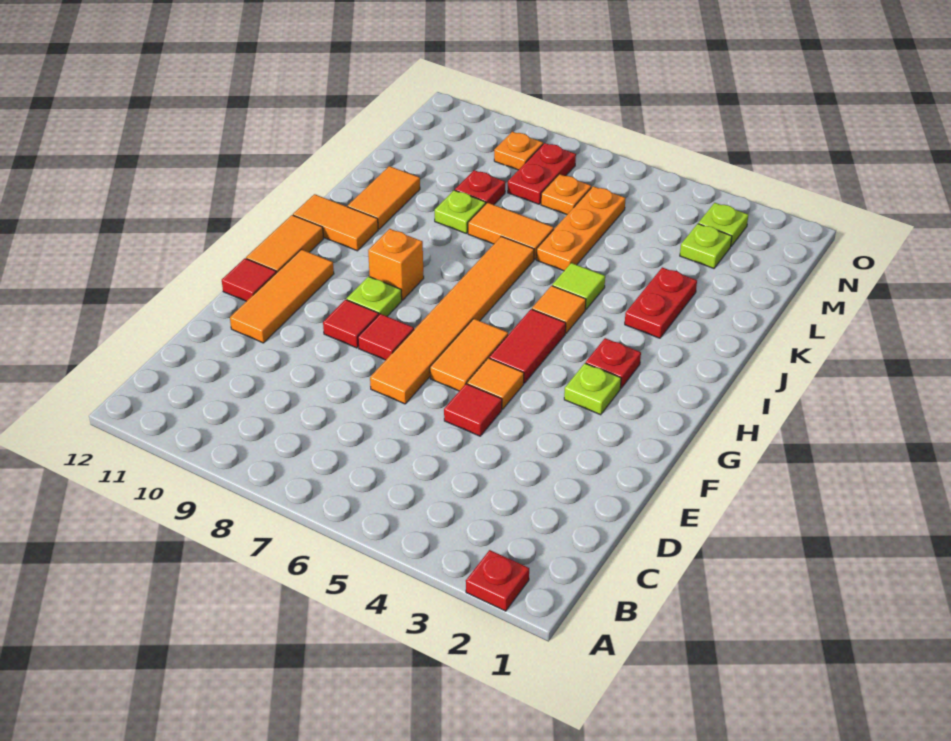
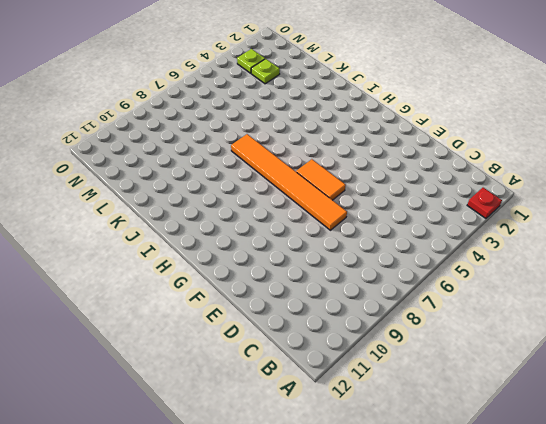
none -> red 1x1 tile [444,384,502,436]
none -> orange 1x3 tile [230,250,334,343]
none -> orange 1x1 tile [467,358,524,409]

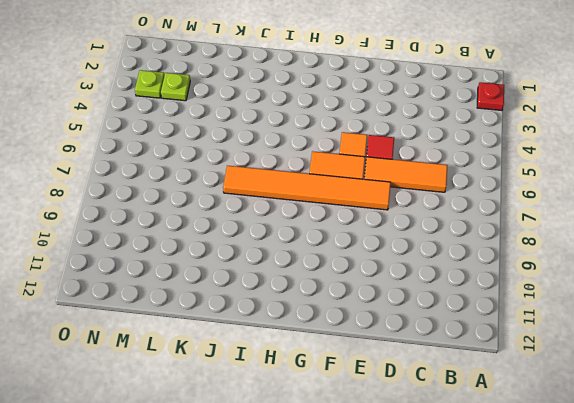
orange 1x3 tile [364,157,447,192] -> orange 1x3 tile moved to [230,250,334,343]
none -> red 1x1 tile [358,314,414,360]
none -> red 1x1 tile [323,300,379,348]
none -> red 1x1 tile [222,258,276,301]

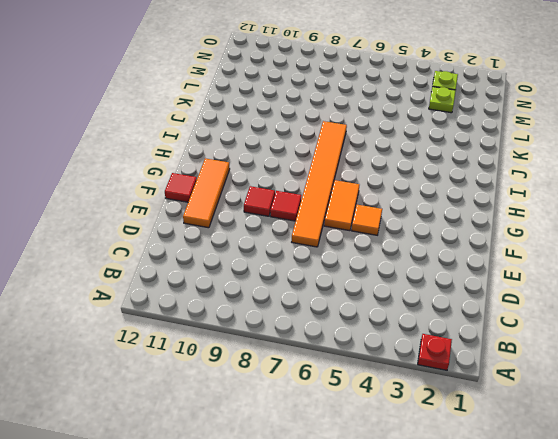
none -> red 1x1 tile [444,384,502,436]
none -> lime 1x1 plate [564,363,621,415]
none -> red 1x2 tile [489,309,566,383]

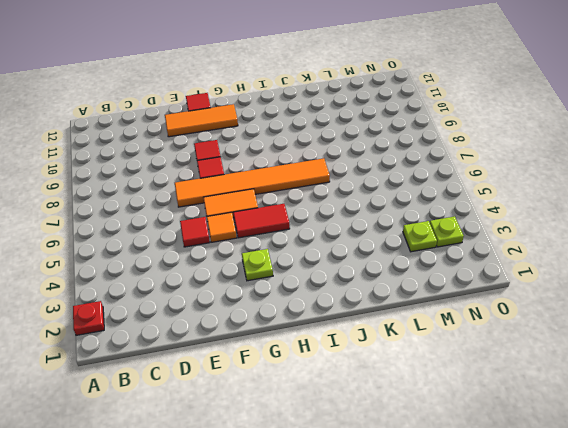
none -> lime 1x1 plate [347,276,402,316]
none -> orange 1x2 tile [246,215,324,273]
none -> red 1x1 plate [586,338,641,388]

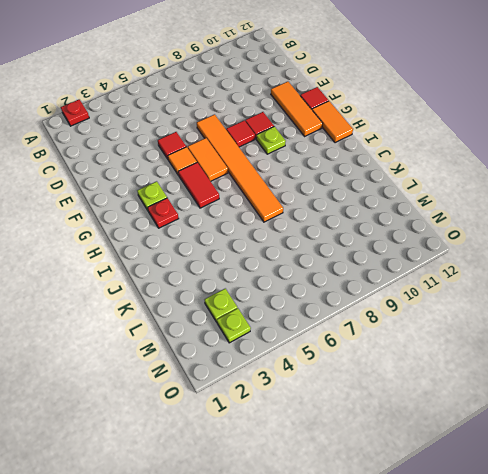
none -> orange 1x1 brick [368,229,424,300]
none -> orange 1x1 tile [532,286,586,333]
none -> orange 1x2 tile [293,194,378,251]

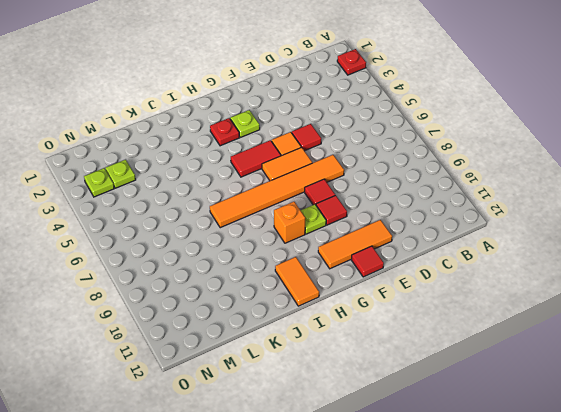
none -> orange 1x2 tile [246,215,324,273]
none -> orange 1x1 tile [532,286,586,333]
none -> red 1x2 plate [625,267,697,338]

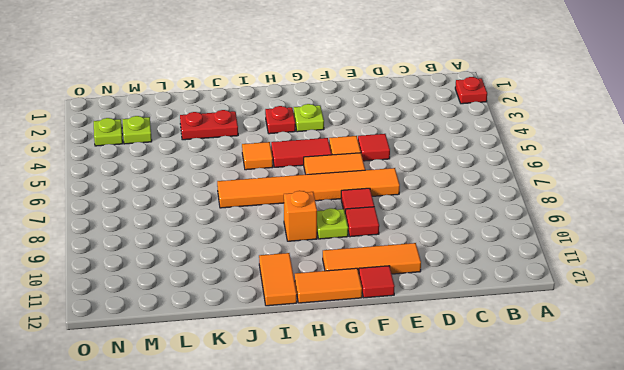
none -> lime 1x1 tile [552,263,605,310]
none -> orange 1x2 tile [348,166,420,229]
none -> orange 1x3 plate [536,186,626,271]

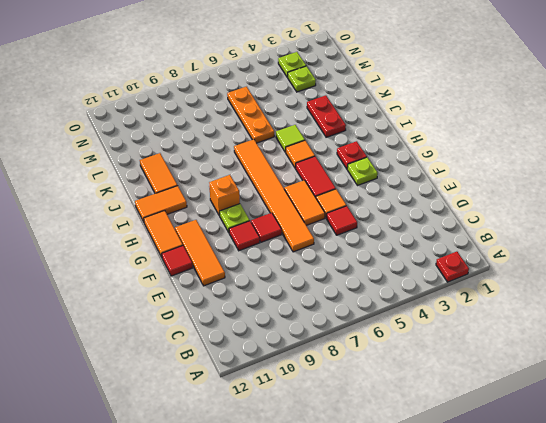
none -> orange 1x2 tile [468,203,554,260]
none -> lime 1x1 plate [435,190,486,233]
none -> red 1x1 plate [455,170,505,205]

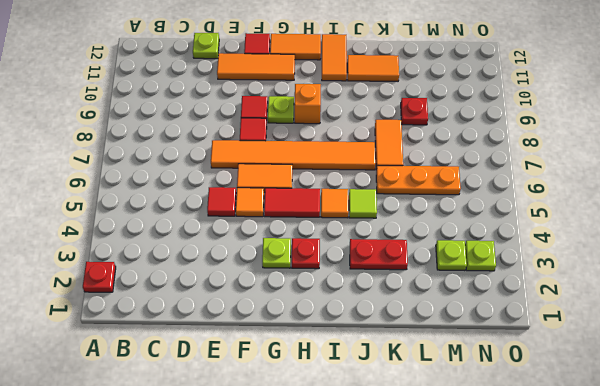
lime 1x1 plate [193,33,219,59] -> lime 1x1 plate moved to [435,190,486,233]
none -> orange 1x1 plate [541,174,591,215]
none -> red 1x2 plate [508,143,576,204]
none -> orange 1x1 plate [494,132,543,170]

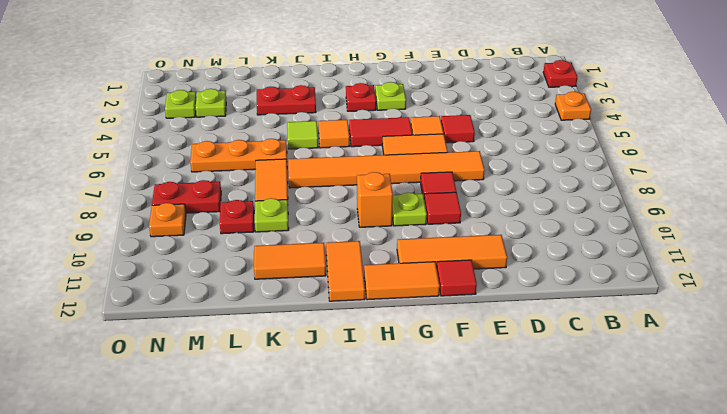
orange 1x1 plate [555,92,591,120] -> orange 1x1 plate moved to [541,174,591,215]

